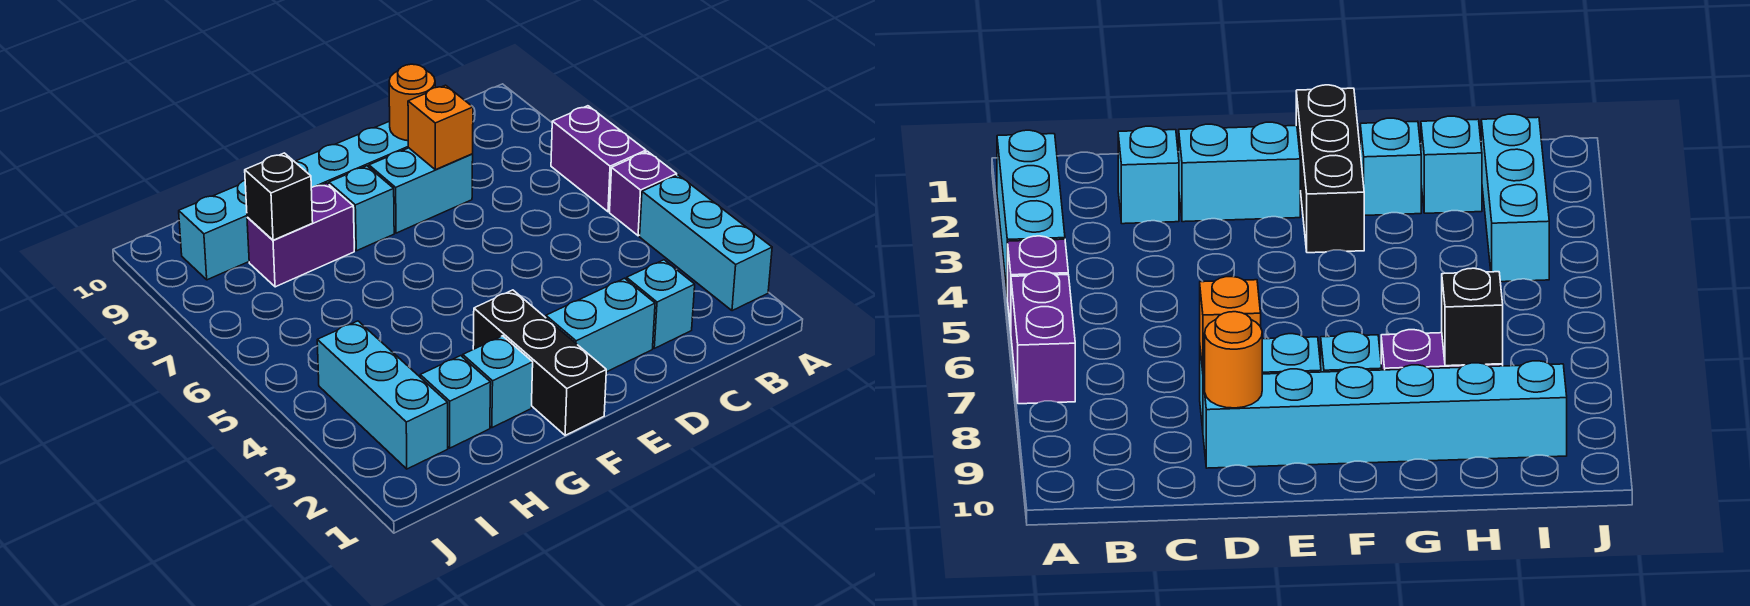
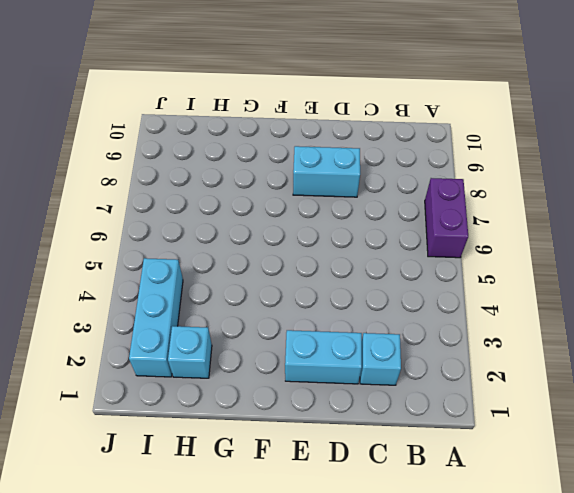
none -> cyan 1x3 brick [640,175,772,311]
none -> purple 1x1 brick [610,151,677,236]
none -> cyan 1x6 brick [179,121,409,280]

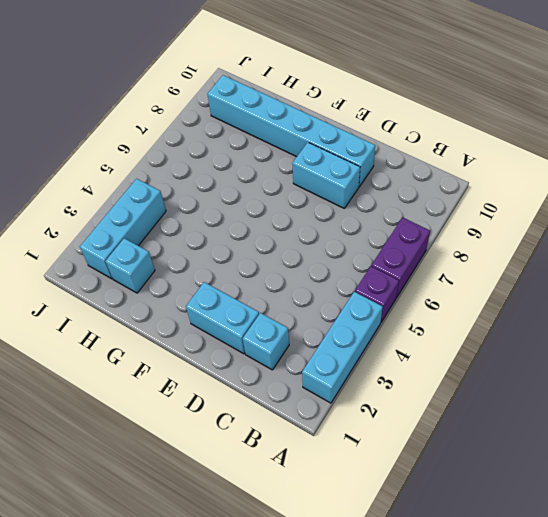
none -> black 1x3 brick [473,290,606,435]
none -> cyan 1x1 brick [329,166,394,251]
none -> cyan 1x1 brick [463,336,533,428]

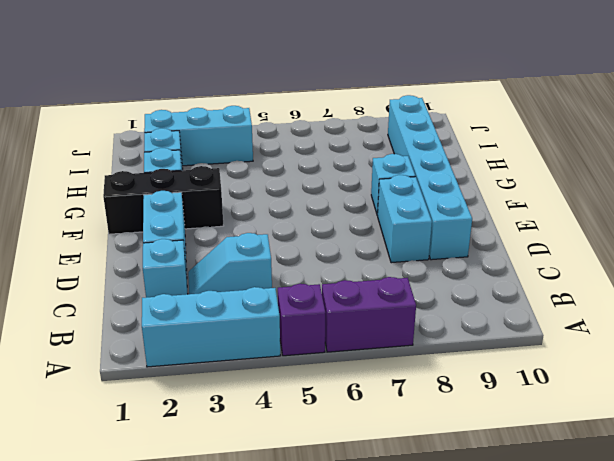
cyan 1x2 slope [188,233,272,294] -> none
none -> purple 1x2 brick [247,183,354,287]
none -> orange 1x1 brick [408,85,473,170]
none -> orange 1x1 round brick [389,64,435,141]

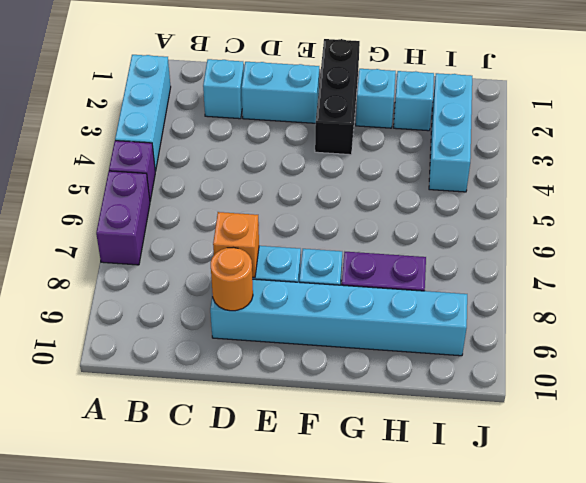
none -> black 1x1 brick [245,153,313,240]

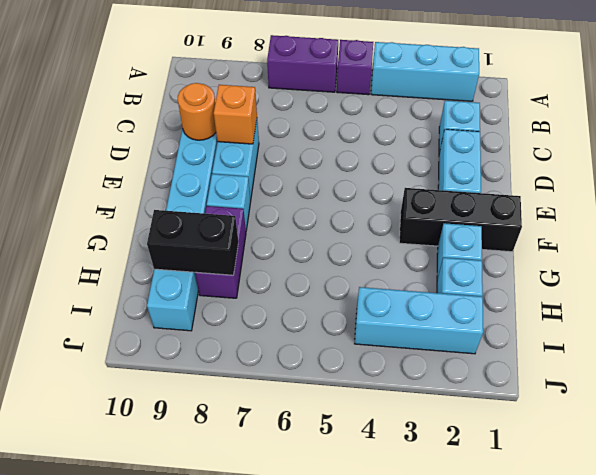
black 1x2 brick [147,210,238,275] -> black 1x1 brick [245,153,313,240]

